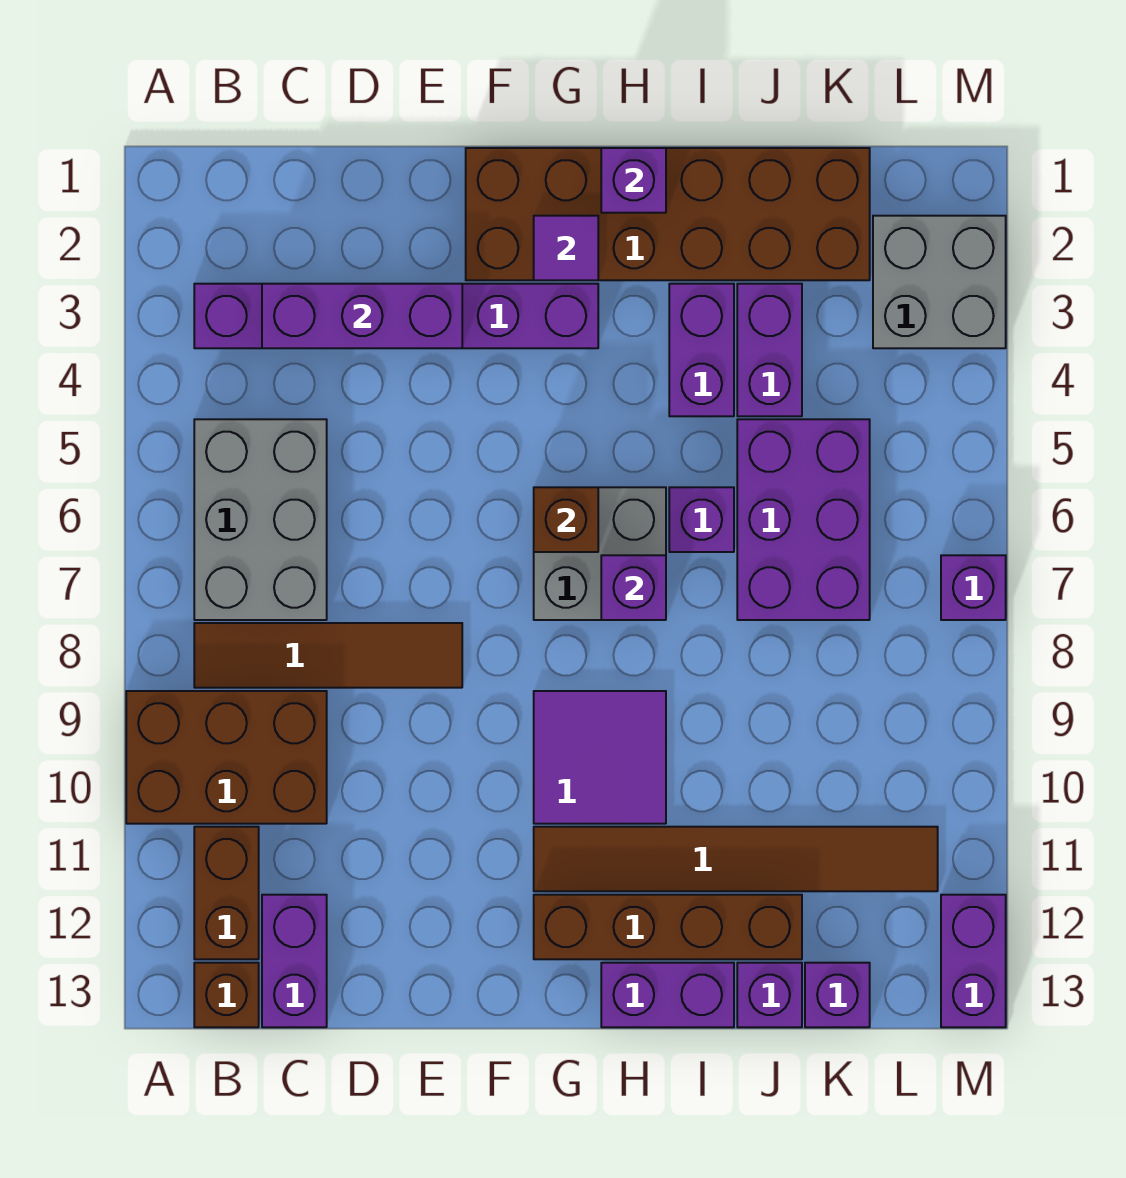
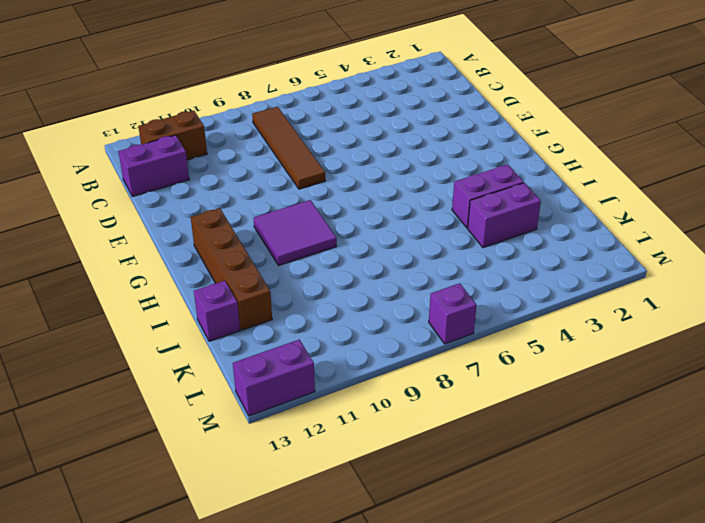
none -> brown 2x3 brick [126,691,327,824]
none -> purple 1x6 brick [194,284,598,348]
none -> grey 2x3 brick [194,419,327,620]

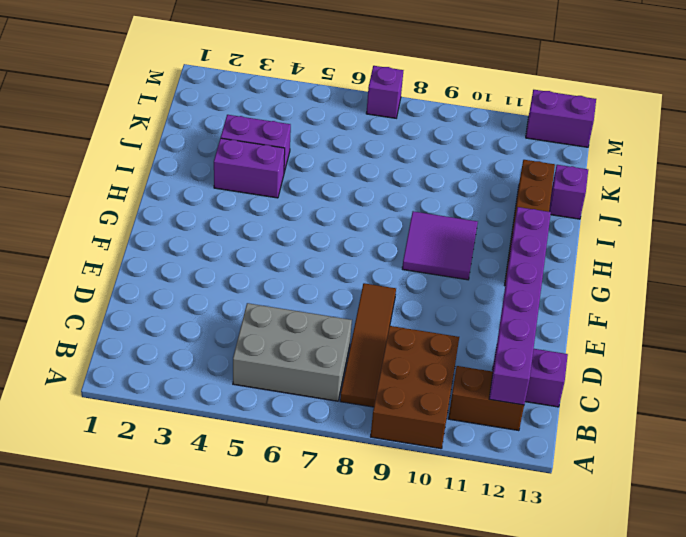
purple 1x6 brick [489,207,551,405] -> purple 1x6 brick moved to [194,284,598,348]
none -> brown 1x1 brick [194,963,259,1027]
none -> brown 2x6 brick [466,148,870,280]
none -> grey 2x2 brick [534,487,666,620]

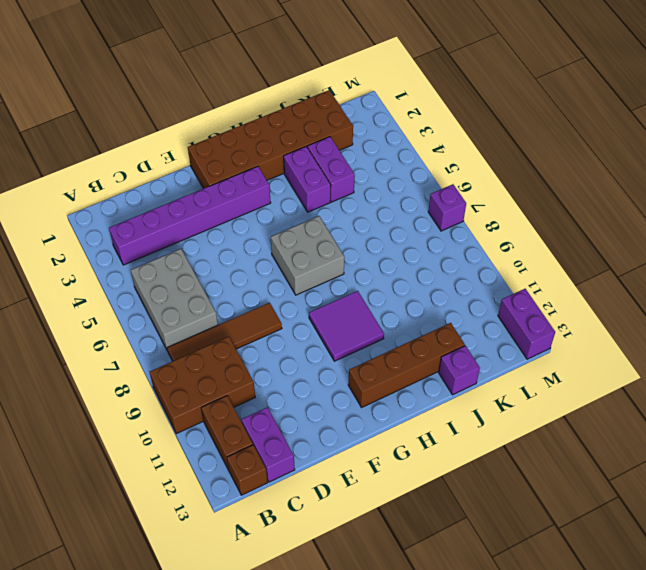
none -> brown 1x6 tile [534,827,938,891]
none -> purple 1x2 brick [601,963,734,1027]
none -> purple 1x1 brick [669,487,734,552]

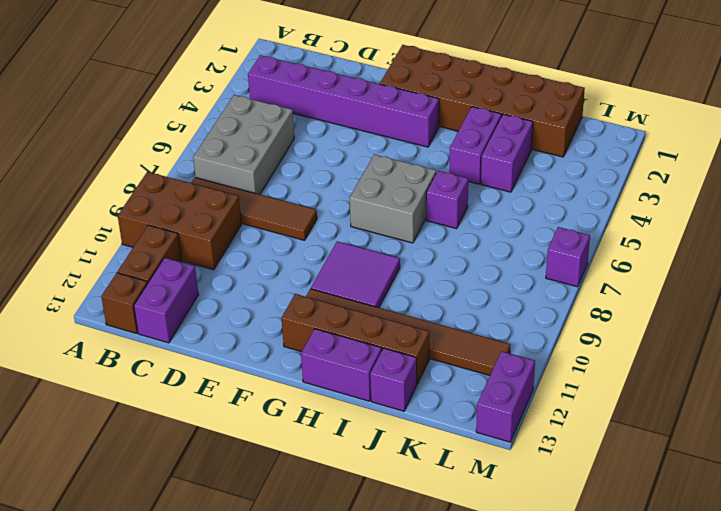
none -> purple 2x3 brick [737,419,870,620]
none -> purple 1x1 brick [805,963,870,1027]
none -> grey 2x2 brick [873,216,1006,348]

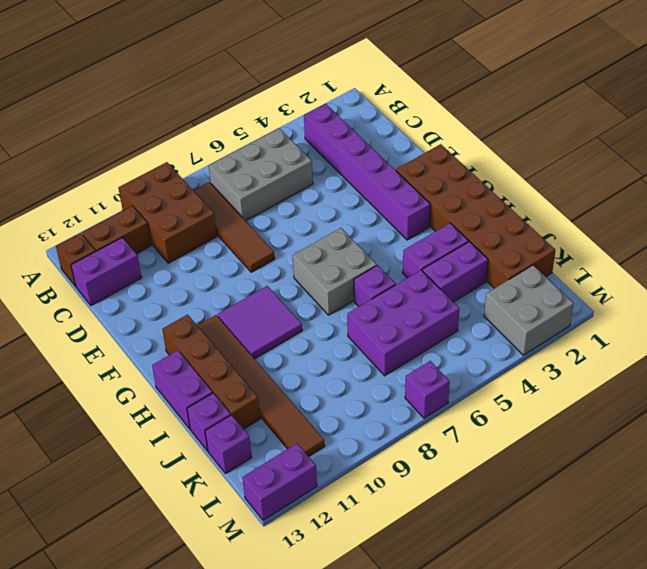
none -> purple 1x3 brick [262,284,462,348]
none -> purple 1x1 tile [534,216,598,280]
none -> brown 1x1 brick [534,487,598,552]

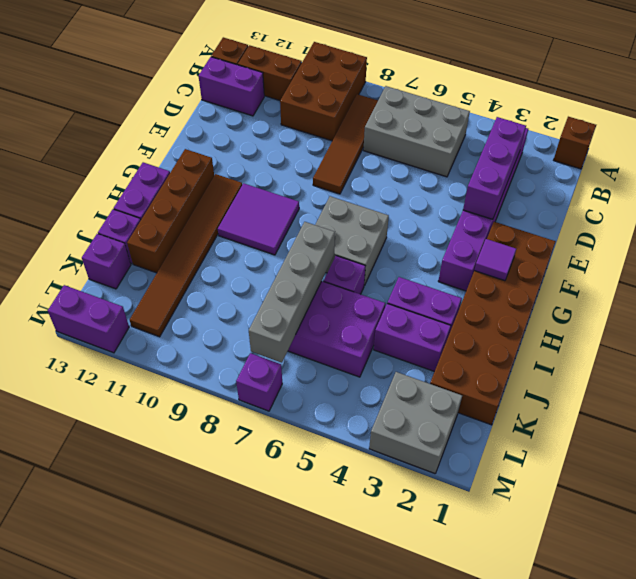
brown 1x1 brick [554,117,596,169] -> brown 1x1 brick moved to [534,487,598,552]
grey 1x4 brick [249,222,335,363] -> none
none -> purple 1x1 brick [601,148,666,213]
none -> purple 1x1 brick [601,555,666,620]

